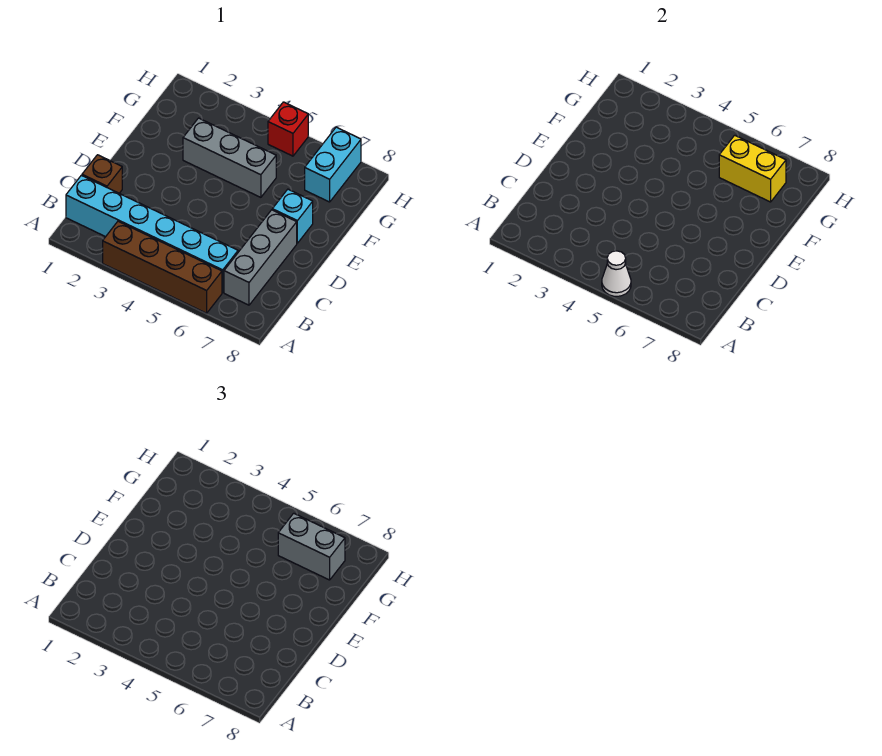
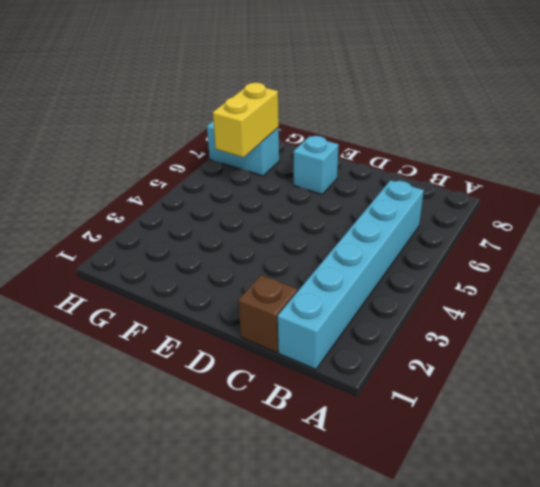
none -> brown 1x4 brick [103,221,222,313]
none -> grey 1x3 brick [224,210,297,305]

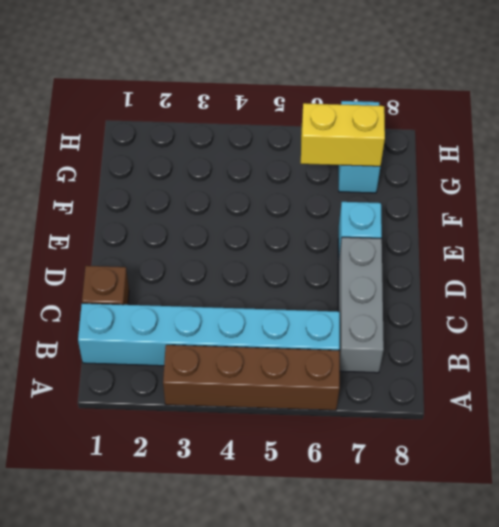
none -> grey 1x3 brick [183,118,276,197]
none -> red 1x1 brick [268,102,308,156]

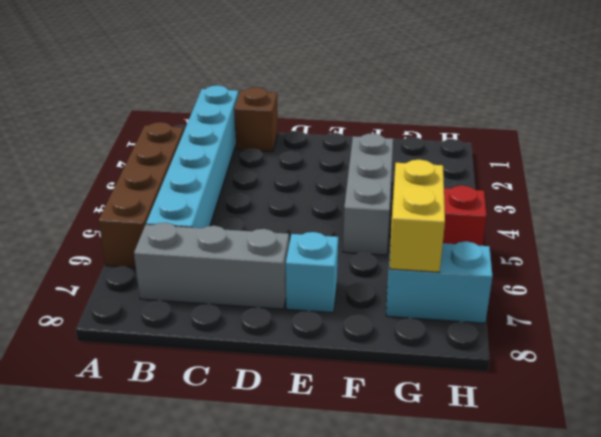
none -> white 1x1 cone [602,251,631,296]
none -> grey 1x2 brick [278,513,345,580]

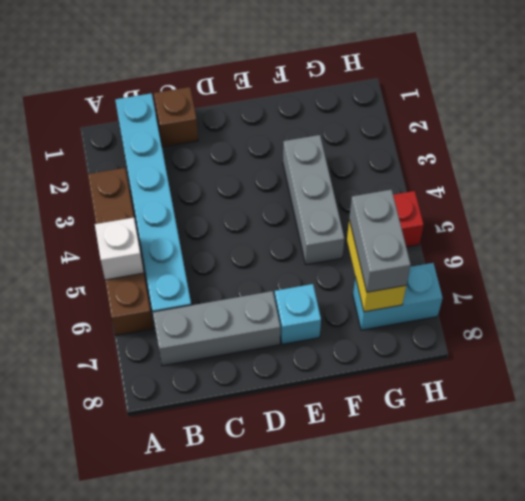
white 1x1 brick [95,218,144,280] -> white 1x1 cone [602,251,631,296]

